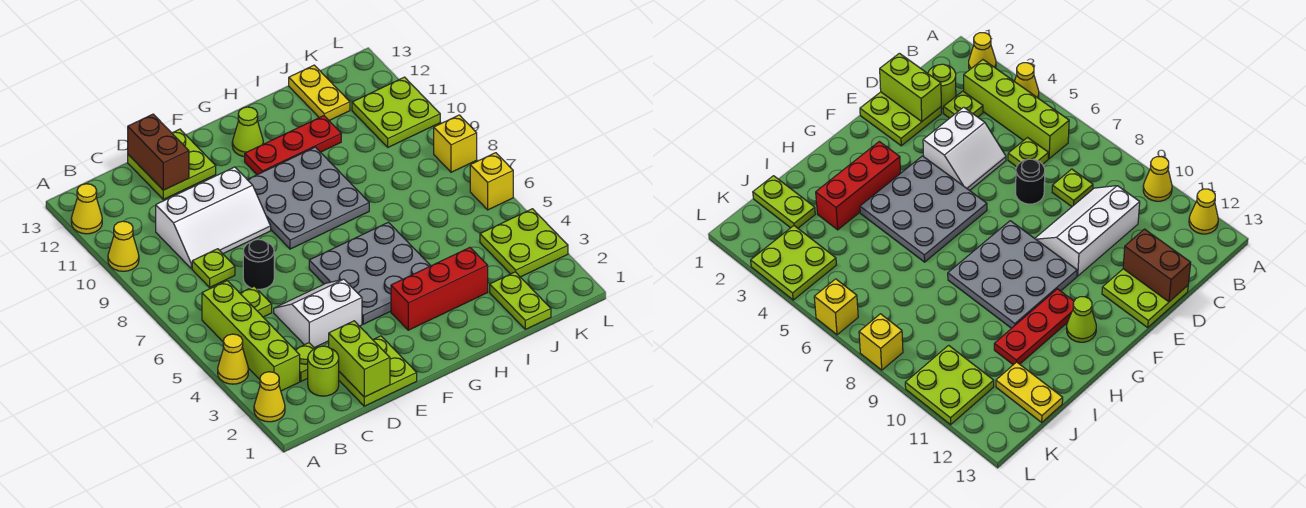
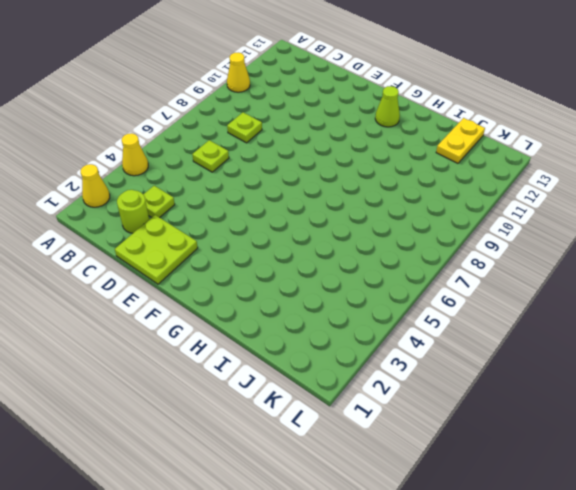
none -> yellow 1x1 cone [71,184,102,234]
none -> lime 1x4 brick [202,281,300,391]
none -> white 2x3 slope [156,167,271,269]

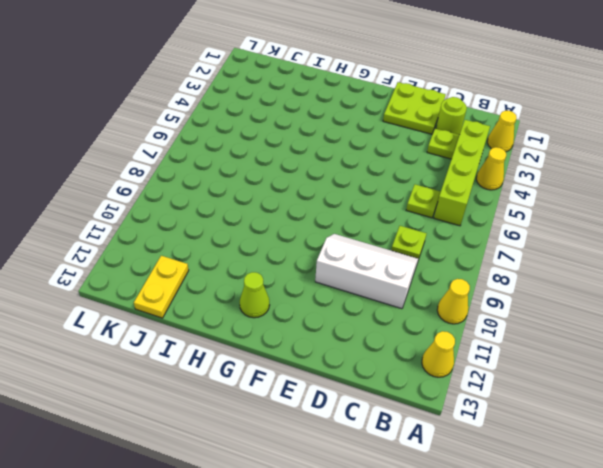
none -> white 2x2 slope [274,279,362,348]
none -> black 1x1 round brick [243,239,274,289]
none -> lime 2x2 plate [128,129,216,199]

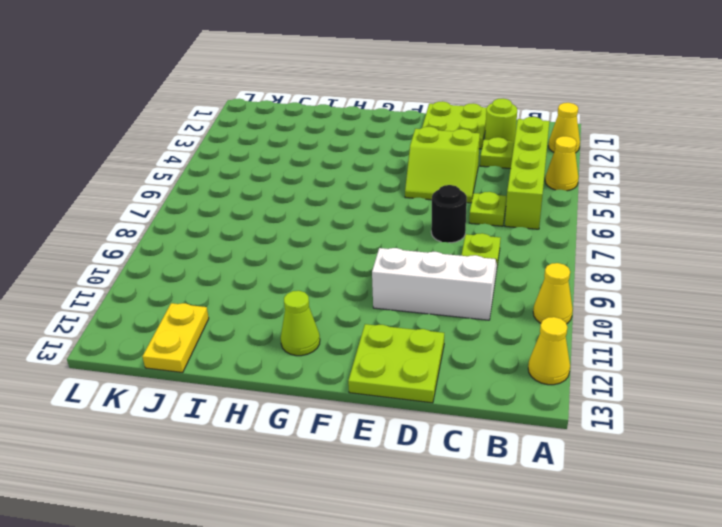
lime 2x2 slope [405,127,480,203] -> white 2x2 slope [274,279,362,348]
none -> grey 3x3 plate [309,222,431,324]
none -> grey 3x3 plate [247,147,369,249]
none -> red 1x3 brick [391,248,488,330]

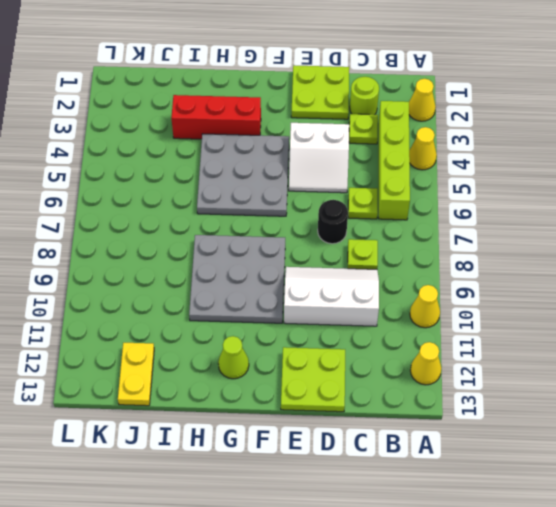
none -> red 1x3 plate [245,116,341,175]
none -> lime 1x2 plate [490,272,551,329]
none -> lime 2x2 plate [480,209,568,277]

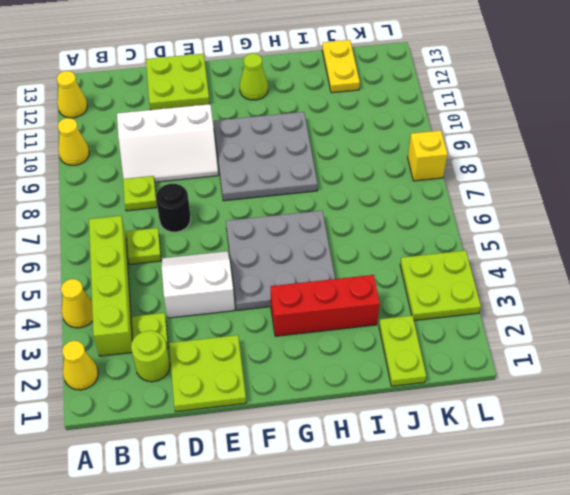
none -> red 1x3 plate [245,116,341,175]
none -> lime 2x2 plate [352,77,440,147]
none -> yellow 1x1 brick [470,153,513,210]

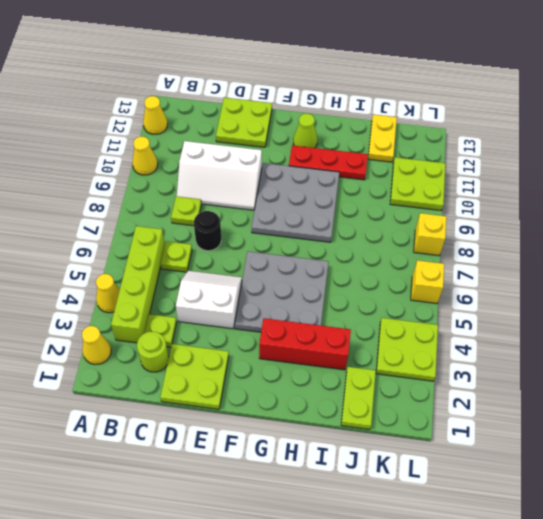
none -> lime 1x2 brick [329,321,390,397]
none -> brown 1x2 brick [128,114,189,190]

